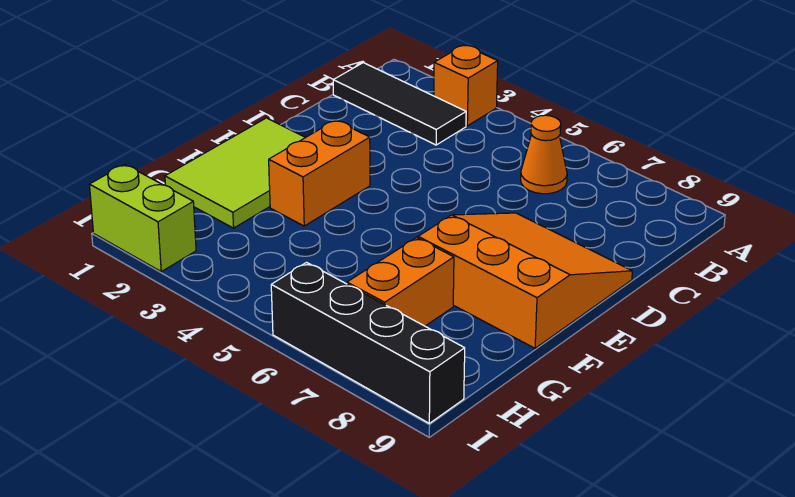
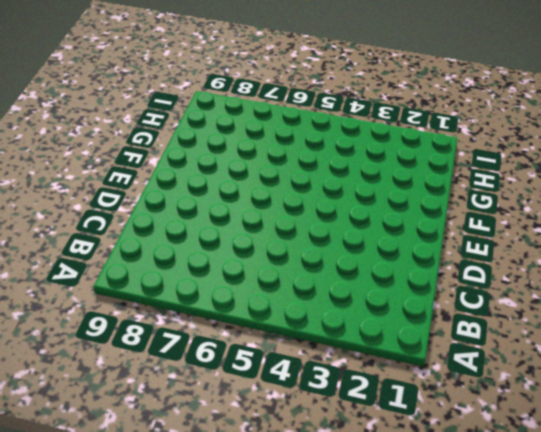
none -> orange 1x1 brick [434,45,498,126]
none -> black 1x3 tile [333,63,466,145]

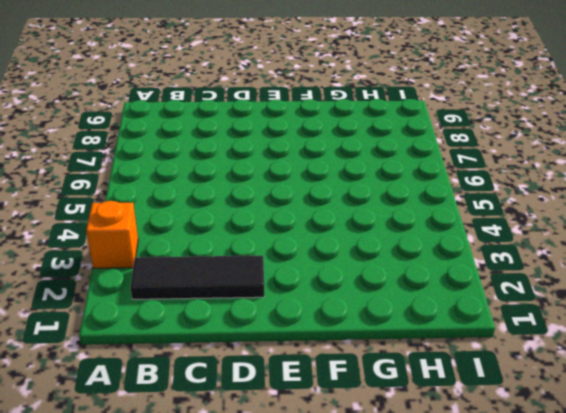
black 1x3 tile [130,256,264,299] -> black 1x3 tile turned to [333,63,466,145]
none -> orange 1x1 cone [521,115,567,194]
none -> orange 3x3 slope [418,213,632,348]

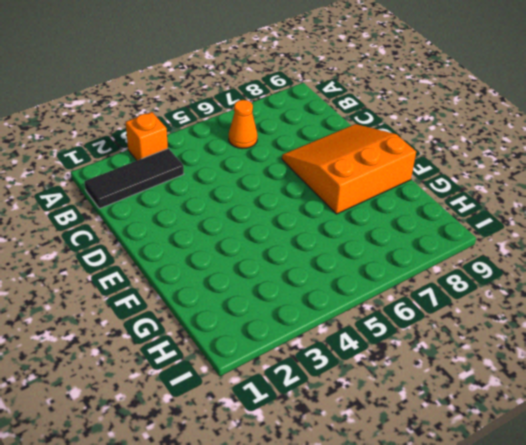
none -> lime 2x3 tile [165,118,305,228]
none -> orange 1x2 brick [269,120,370,226]

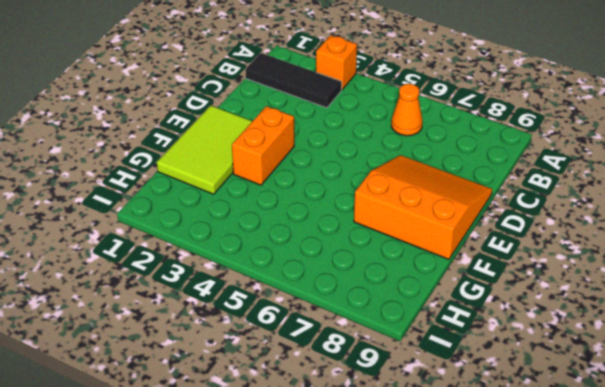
none -> orange 1x2 brick [347,238,454,326]
none -> lime 1x2 brick [89,164,196,272]

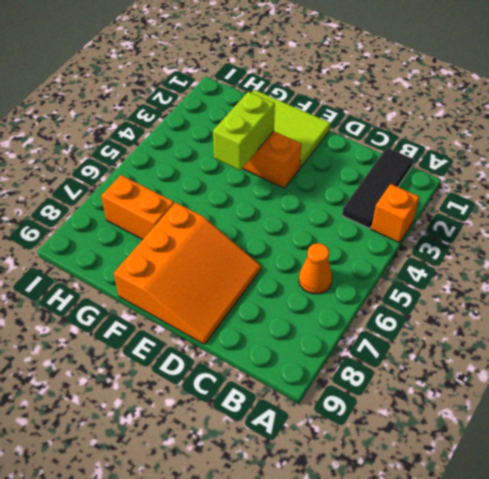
lime 1x2 brick [213,92,275,170] -> lime 1x2 brick moved to [89,164,196,272]
none -> black 1x4 brick [271,263,465,423]

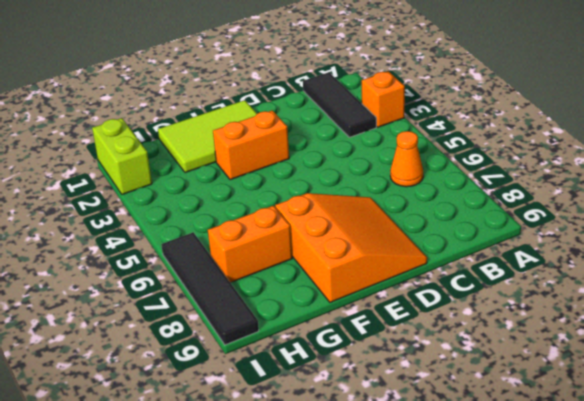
black 1x4 tile [161,232,259,345] -> black 1x4 brick [271,263,465,423]

